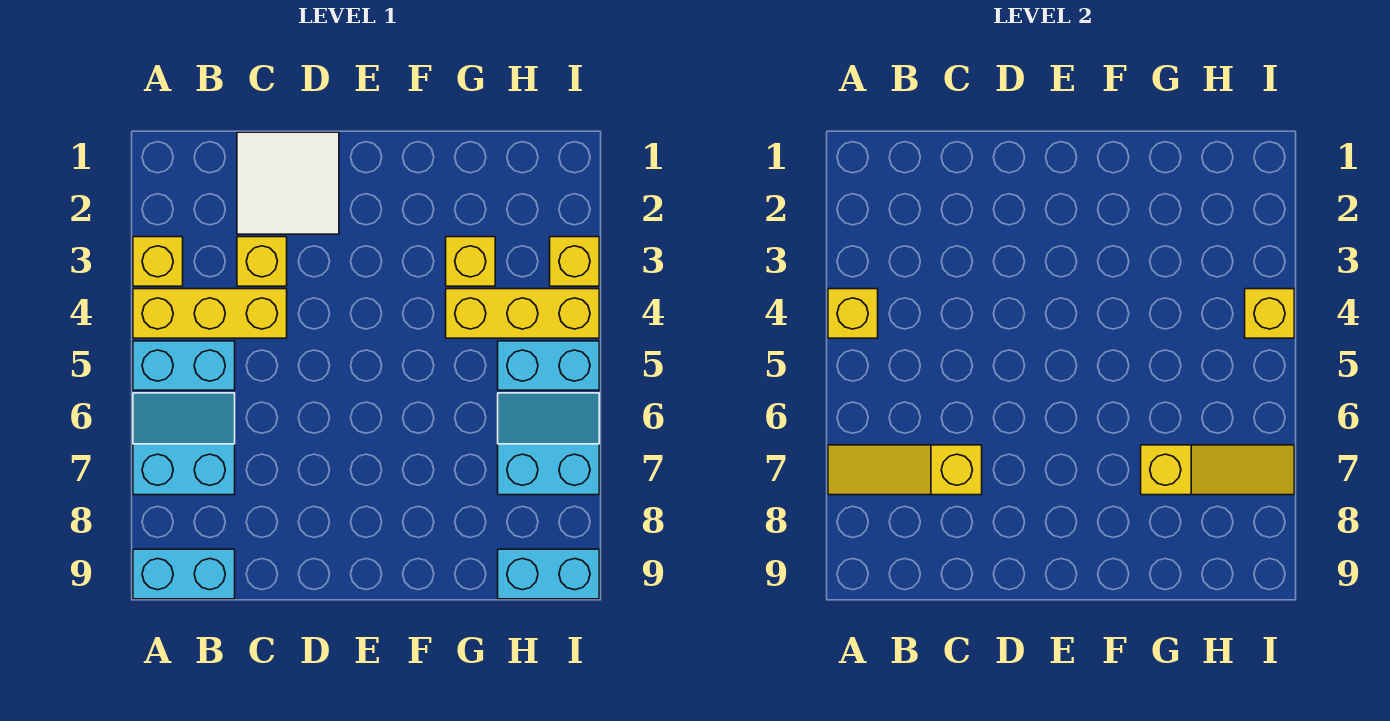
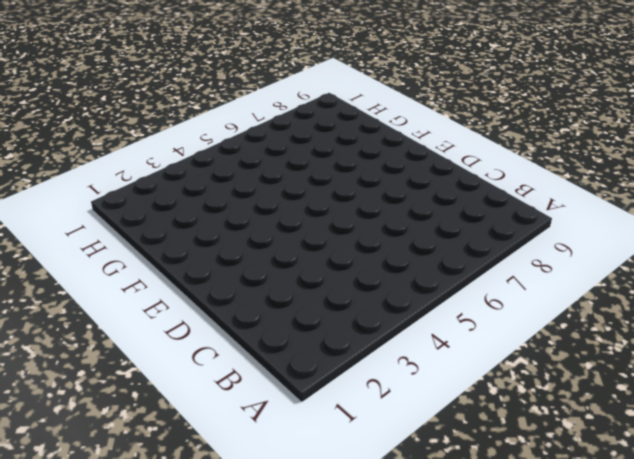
none -> yellow 1x1 brick [133,237,183,286]
none -> yellow 1x3 brick [133,289,287,338]
none -> cyan 1x2 brick [133,341,235,390]

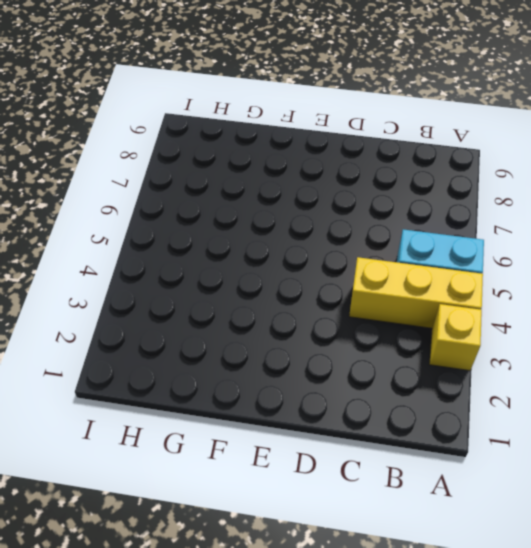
none -> cyan 2x2 slope [133,393,235,495]
none -> cyan 1x2 brick [133,549,235,599]
none -> white 2x2 tile [237,132,339,234]

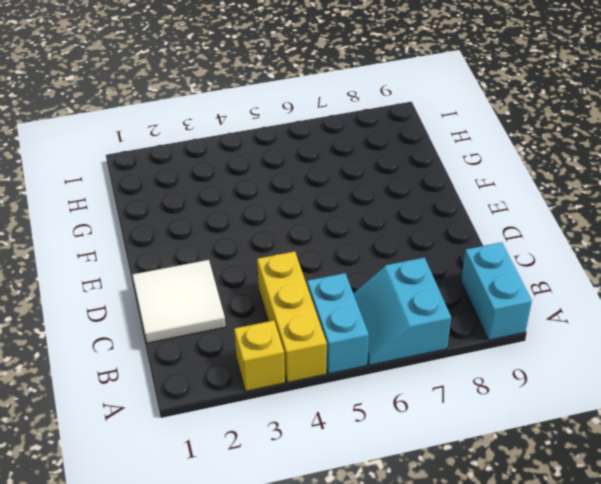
none -> yellow 1x1 brick [237,237,287,286]
none -> yellow 1x1 brick [446,237,495,286]
none -> yellow 1x3 brick [446,289,599,338]

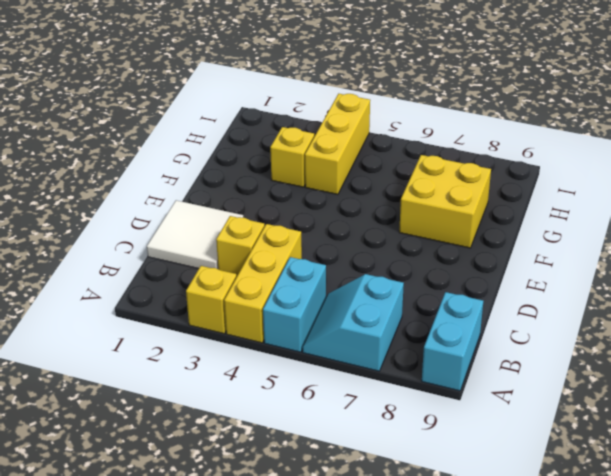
yellow 2x2 brick [399,155,491,248] -> none
none -> cyan 1x2 brick [498,341,599,390]
none -> cyan 2x2 slope [498,393,599,495]
none -> cyan 1x2 brick [498,549,599,599]

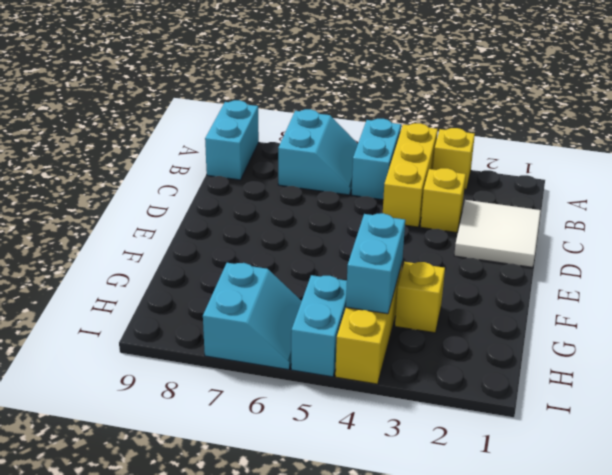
cyan 1x2 brick [346,213,405,314] -> cyan 1x2 brick moved to [498,549,599,599]
none -> yellow 1x1 brick [550,237,599,286]
none -> yellow 1x1 brick [828,289,878,338]
none -> yellow 1x3 slope [828,445,982,495]

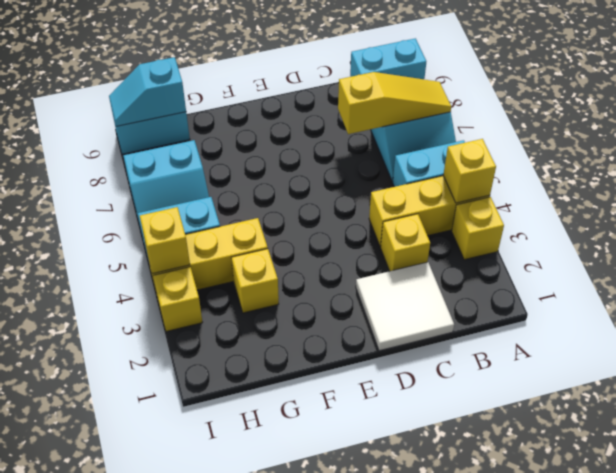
cyan 1x2 slope [109,57,186,127] -> none
none -> yellow 1x3 slope [1141,445,1294,495]

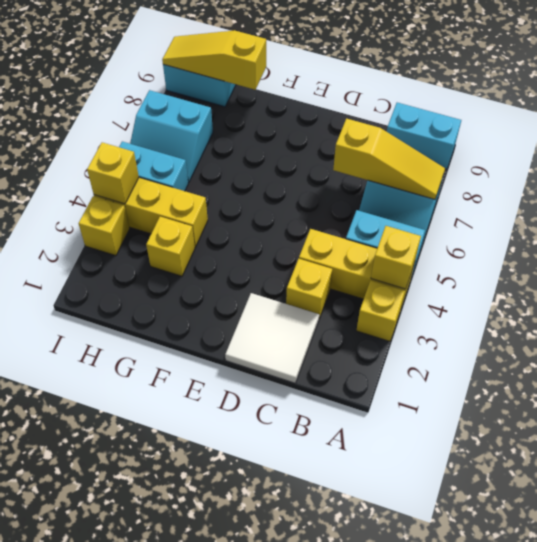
yellow 1x3 slope [162,30,266,90] -> yellow 1x3 slope moved to [1141,445,1294,495]

